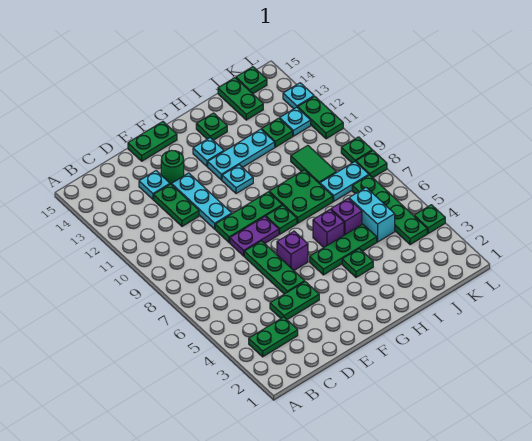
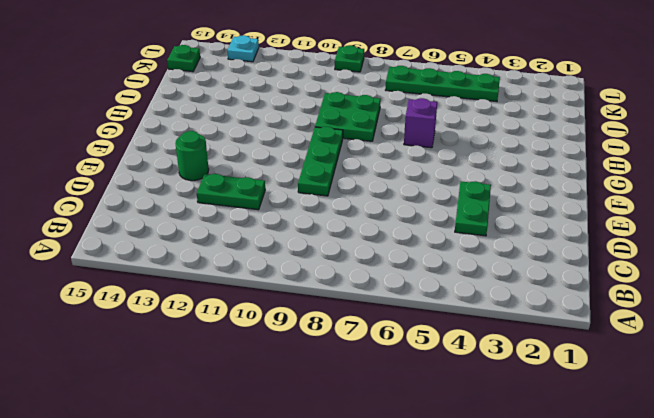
none -> green 1x2 plate [249,317,298,357]
none -> cyan 1x1 plate [139,171,170,199]
none -> green 1x3 plate [244,241,305,294]
none -> purple 1x2 plate [230,217,279,256]

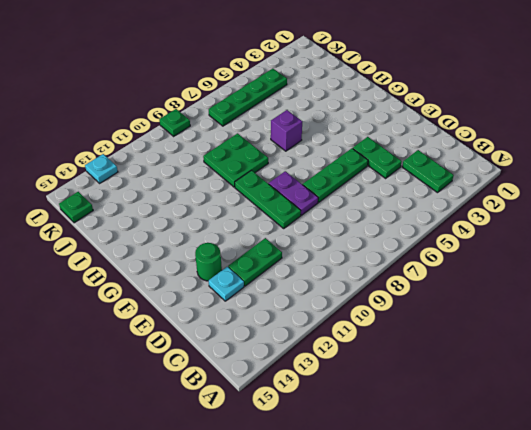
none -> cyan 1x3 plate [172,173,232,229]
none -> green 1x2 plate [128,122,177,161]
none -> purple 1x1 brick [277,231,308,270]
none -> green 1x3 plate [310,224,377,275]

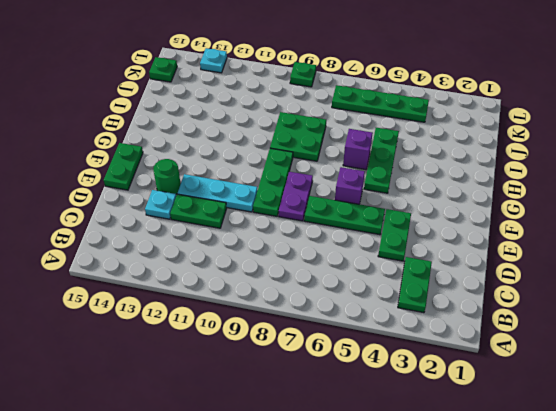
none -> green 1x1 plate [266,205,297,234]
none -> cyan 1x1 plate [222,165,253,194]
none -> cyan 1x3 plate [208,129,275,180]
none -> cyan 1x1 plate [193,138,224,166]

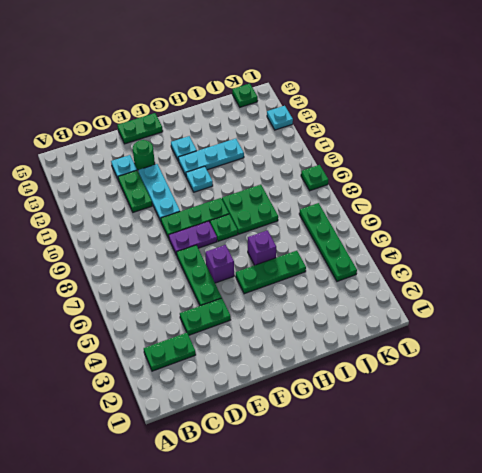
none -> green 1x1 plate [342,249,373,277]
none -> green 1x1 plate [196,113,227,140]
none -> purple 1x1 brick [331,198,362,235]
none -> cyan 1x2 brick [349,187,395,242]

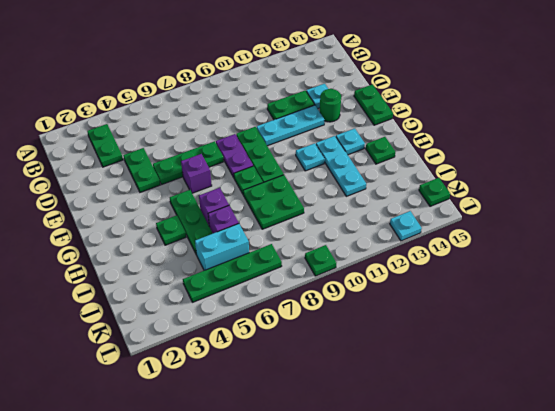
none -> cyan 1x2 plate [320,162,369,201]
none -> green 1x2 tile [291,145,336,184]
none -> green 1x1 plate [262,118,293,147]
none -> green 1x2 plate [218,78,263,120]

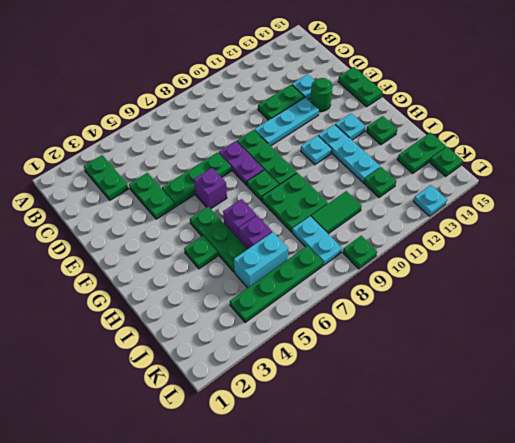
none -> cyan 1x1 plate [280,107,311,136]
none -> green 1x1 plate [414,205,445,234]
none -> green 1x1 plate [356,151,387,178]
none -> green 1x2 plate [298,96,343,139]

